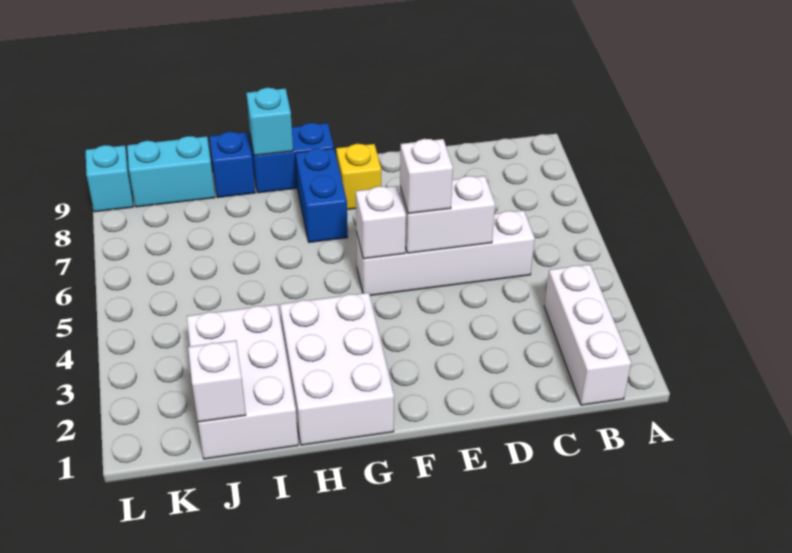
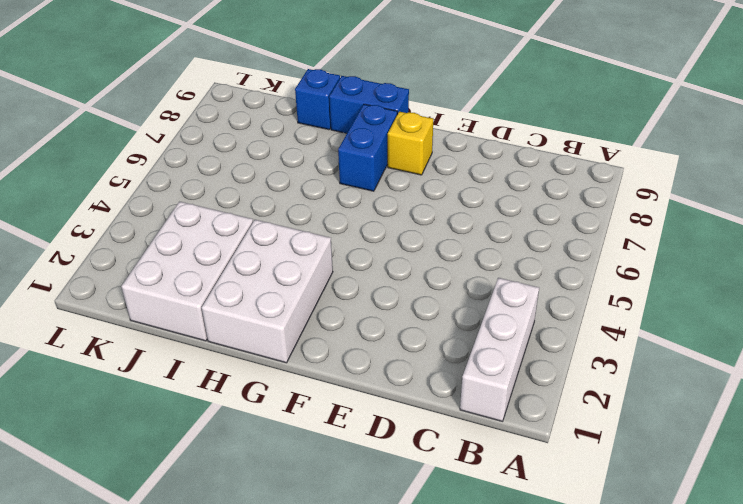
none -> white 1x4 brick [356,210,535,296]
none -> cyan 1x2 brick [127,136,215,207]
none -> cyan 1x1 brick [86,145,133,212]

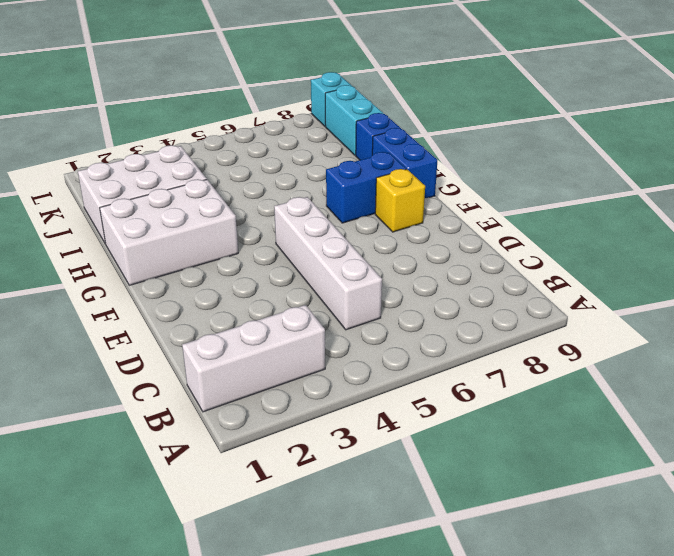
none -> white 1x2 brick [400,176,495,253]
none -> white 1x1 brick [356,186,406,259]
none -> cyan 1x1 brick [247,88,293,156]

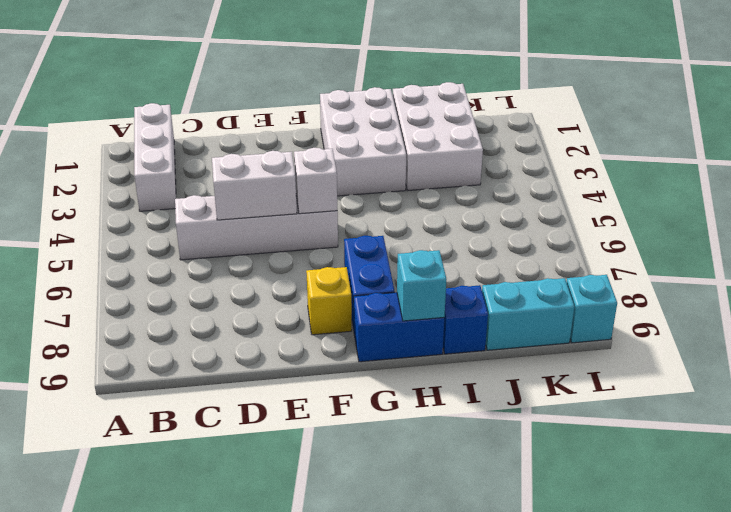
none -> white 1x1 brick [188,340,246,422]
none -> white 1x1 brick [400,139,453,214]

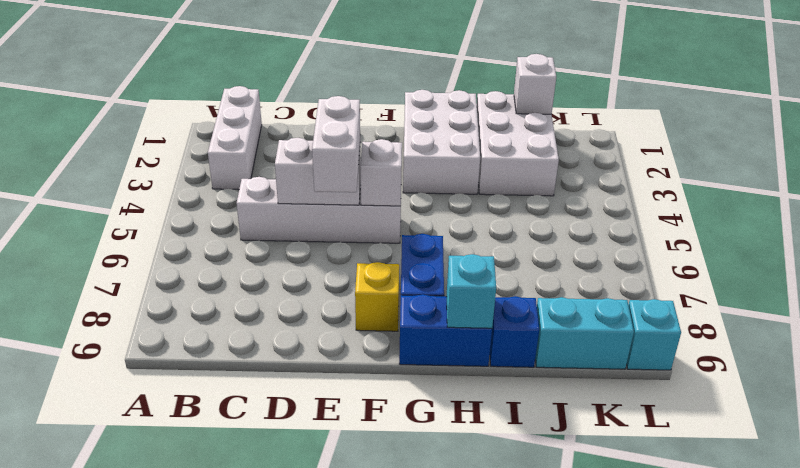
white 1x2 brick [312,96,360,192] -> white 1x1 brick [400,139,453,214]

